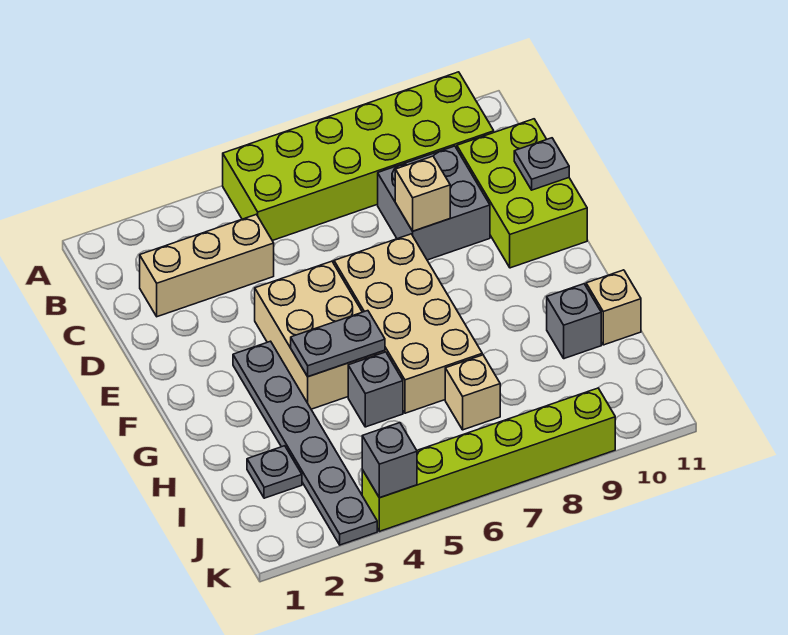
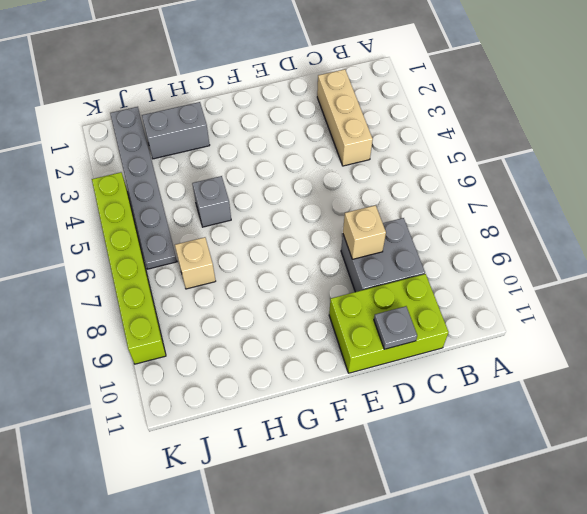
grey 1x2 brick [142,102,210,159] -> grey 1x1 plate [247,446,302,498]
grey 1x6 plate [110,107,177,269] -> grey 1x6 plate turned to [233,341,377,545]
none -> lime 2x6 brick [223,72,494,241]
none -> tan 2x3 brick [255,261,385,409]
none -> tan 2x4 brick [334,234,482,413]

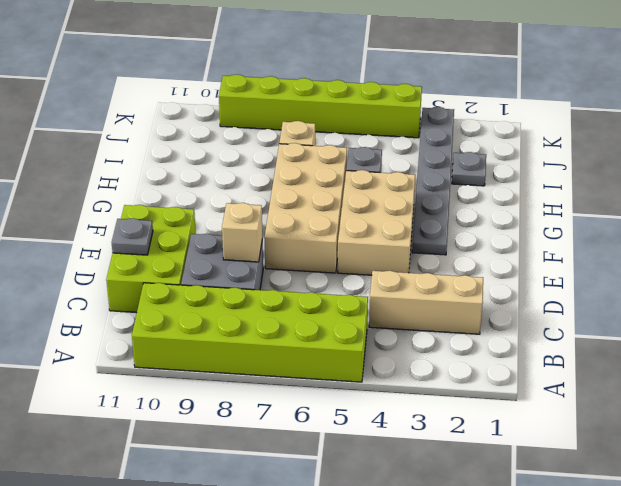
none -> grey 1x1 brick [547,284,601,359]
none -> tan 1x1 brick [586,270,641,345]
none -> grey 1x2 plate [291,311,385,377]

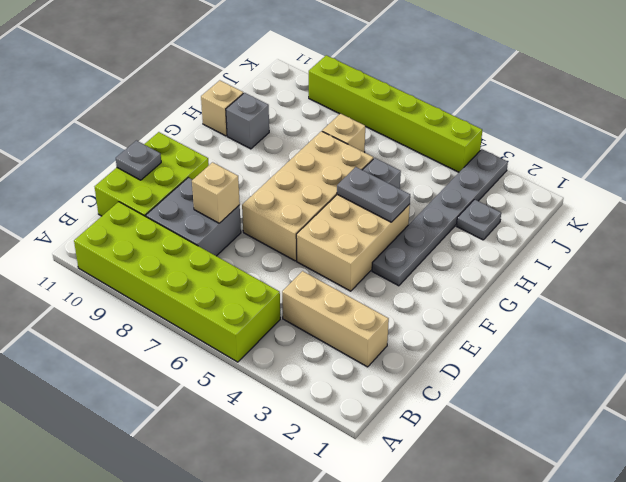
none -> grey 1x1 brick [362,423,417,498]

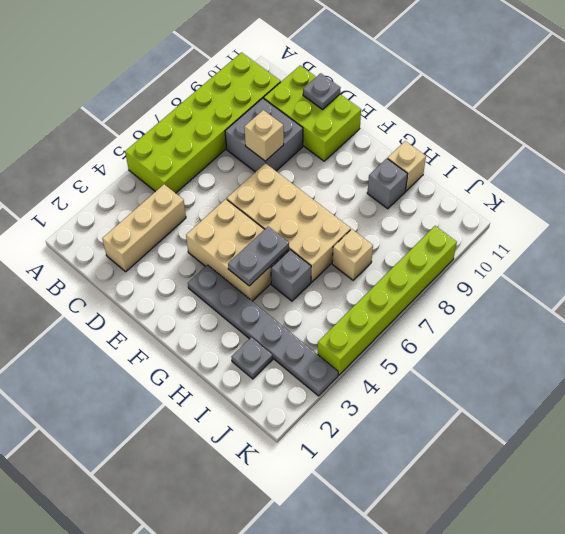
none -> grey 1x1 brick [362,423,417,498]

